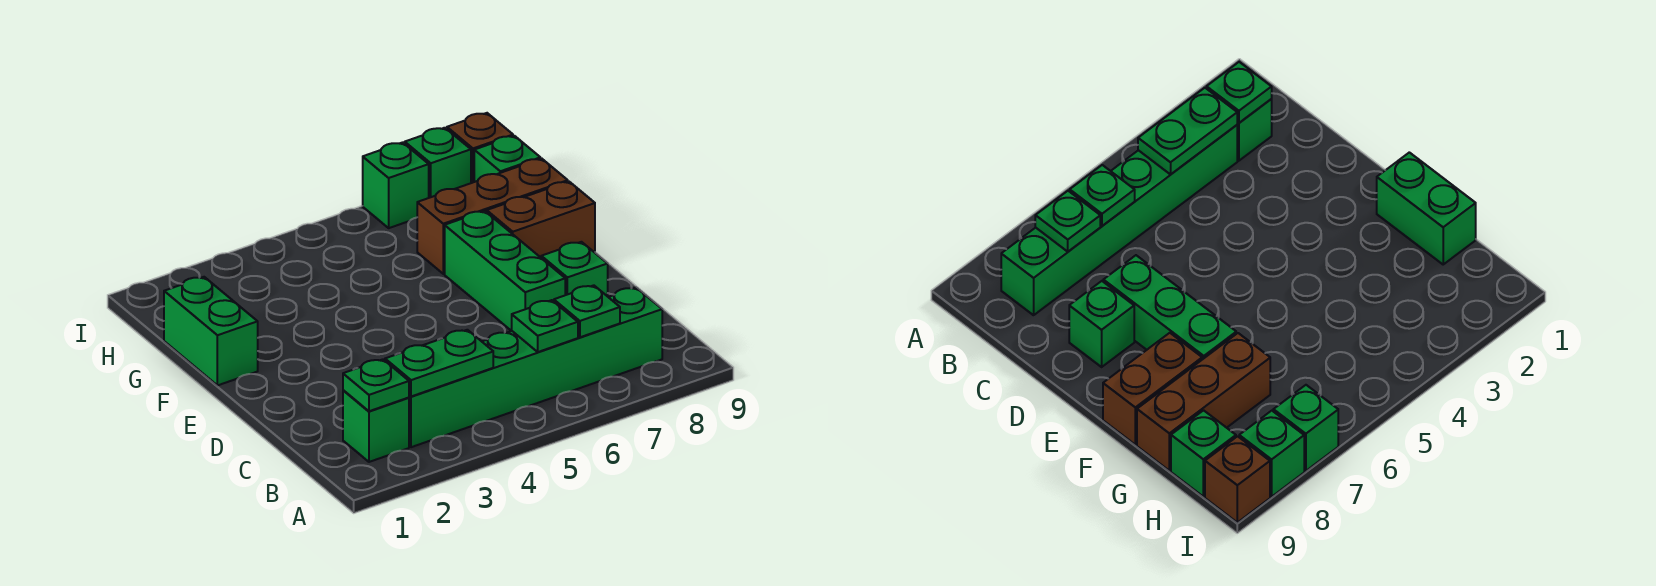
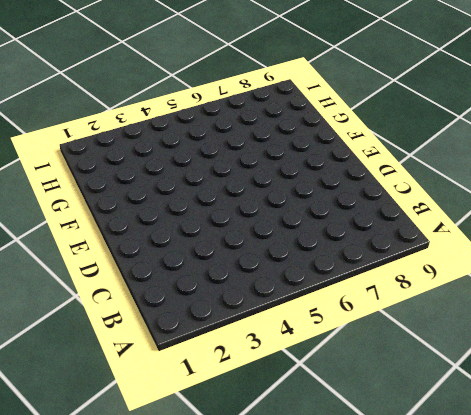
none -> green 1x1 brick [343,390,409,462]
none -> green 1x6 brick [409,288,662,447]
none -> green 1x3 brick [445,211,565,331]

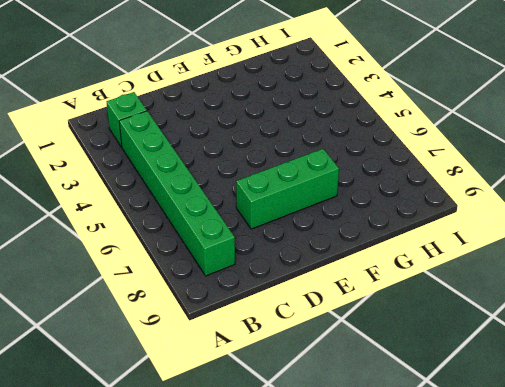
none -> green 1x1 brick [541,242,608,296]
none -> green 1x2 brick [164,277,258,385]
none -> brown 1x2 brick [487,181,595,257]

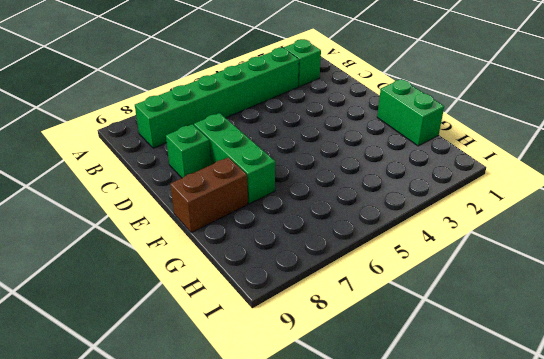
none -> brown 1x3 brick [417,159,568,274]
none -> green 1x1 brick [474,136,540,182]
none -> green 1x1 brick [363,142,429,228]

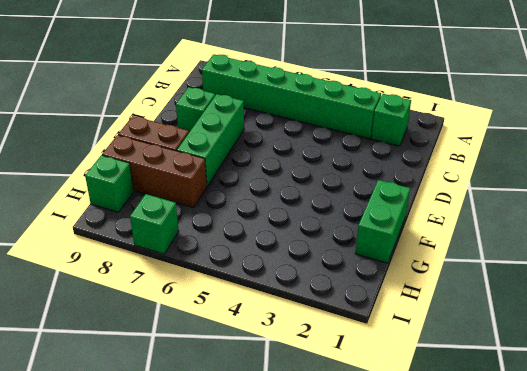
none -> green 1x1 brick [405,128,471,198]
none -> brown 1x1 brick [447,113,513,183]
none -> green 1x1 plate [343,359,409,411]

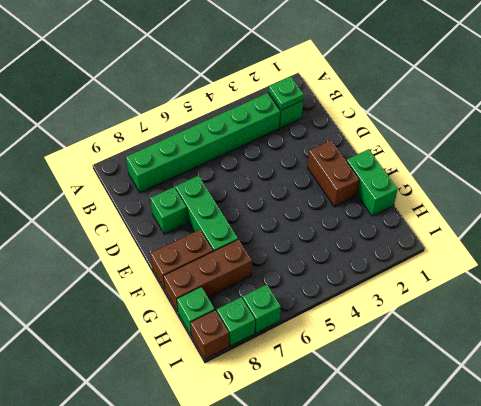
brown 1x2 brick [308,140,359,207] -> none
none -> green 1x2 plate [385,330,493,397]
none -> green 1x1 plate [512,300,578,352]
none -> green 1x1 plate [554,285,620,337]

